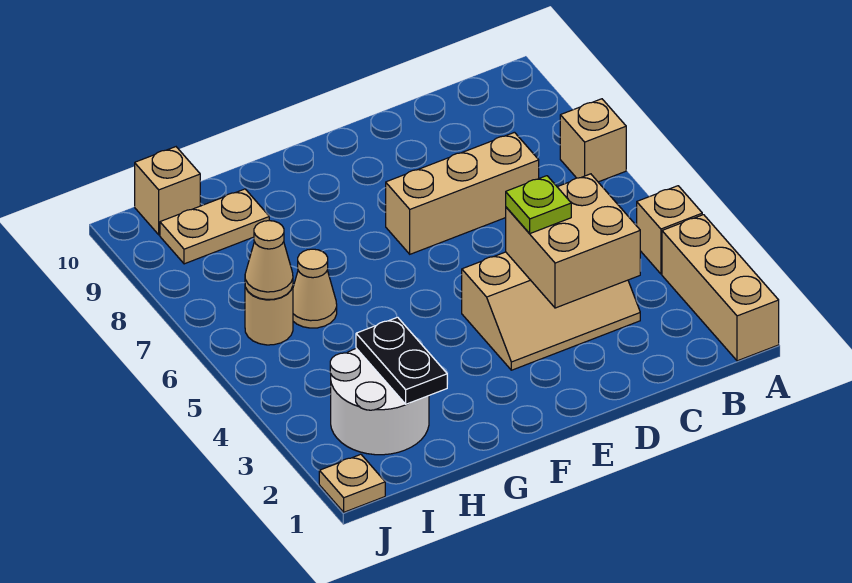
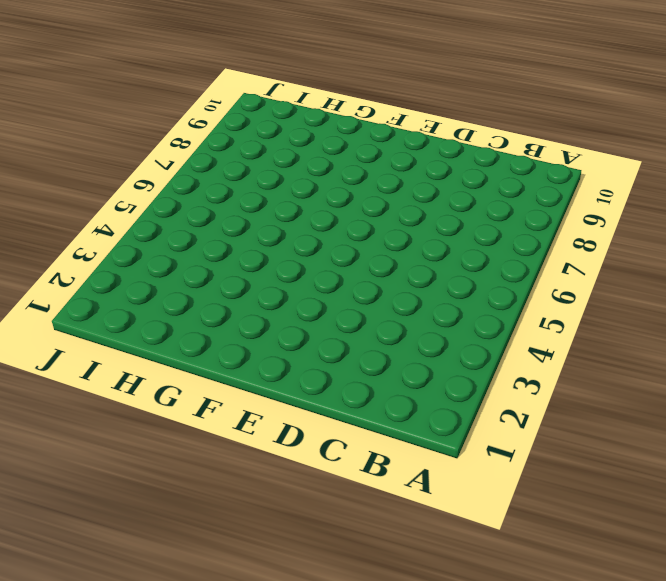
none -> tan 1x3 brick [662,215,779,361]
none -> tan 1x1 brick [637,186,702,274]
none -> tan 1x1 brick [560,99,626,182]

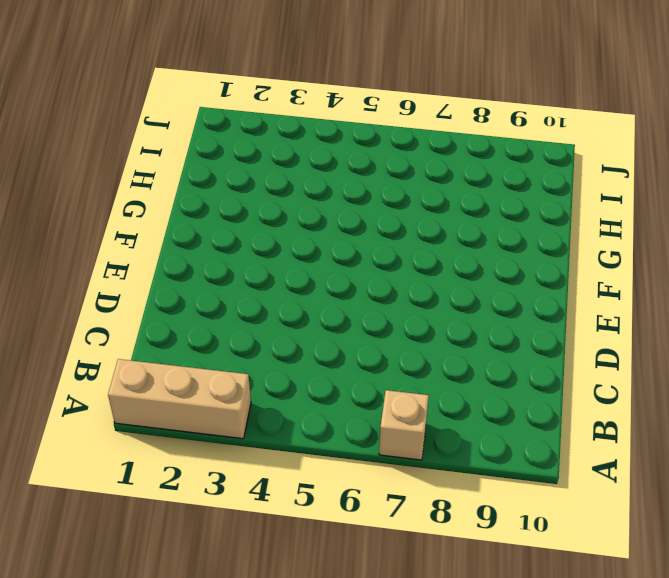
none -> tan 1x1 brick [637,186,702,274]
none -> tan 2x3 slope [462,252,640,370]
none -> tan 1x3 brick [386,132,539,254]

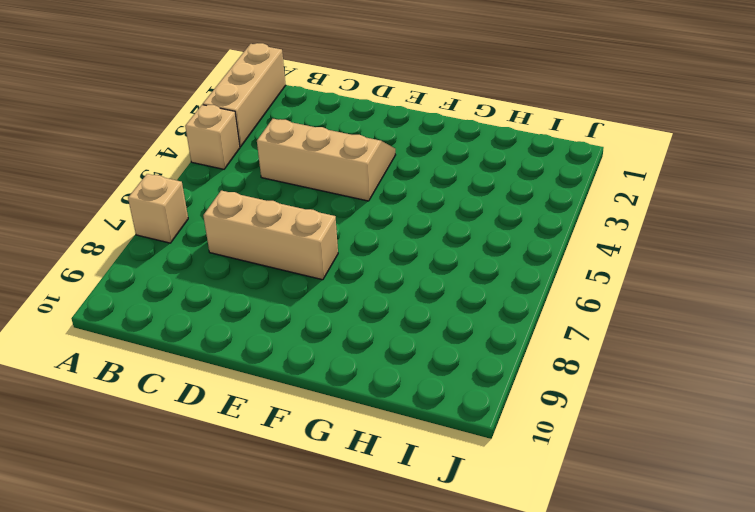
none -> white 2x2 round brick [330,348,429,455]
none -> tan 1x1 cone [293,249,337,328]
none -> tan 1x2 plate [160,189,269,264]

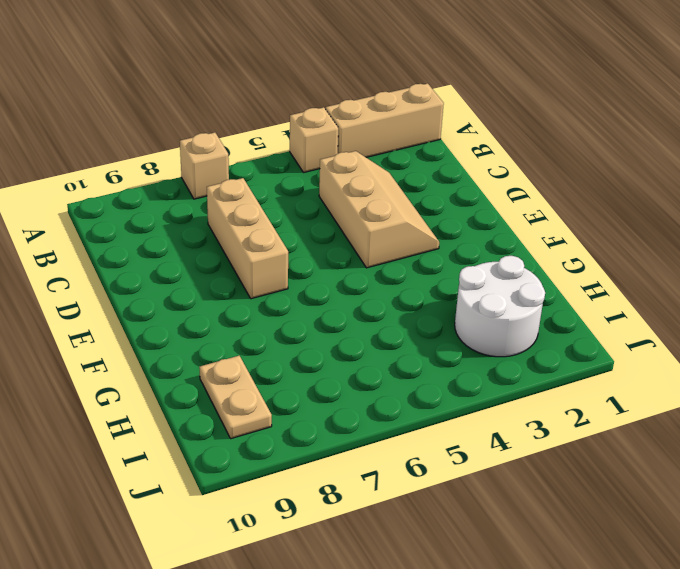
none -> tan 1x1 cone [293,249,337,328]
none -> tan 1x1 round brick [245,287,293,345]
none -> tan 1x1 brick [135,147,200,235]

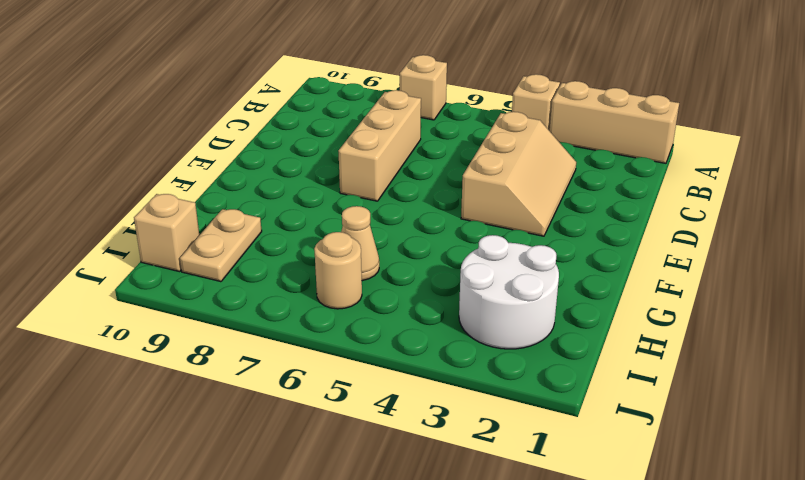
none -> tan 1x1 plate [319,454,385,512]
none -> tan 2x2 brick [506,174,640,308]
none -> black 1x2 plate [356,317,447,404]

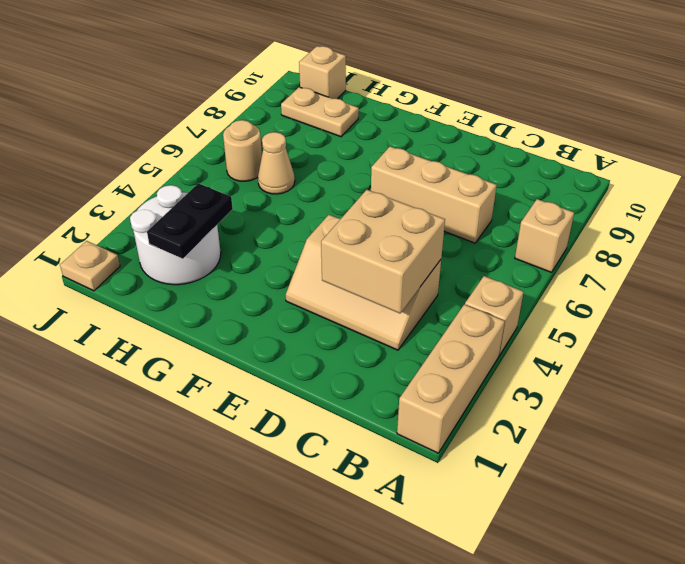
none -> tan 1x1 cone [245,221,293,300]
none -> lime 1x1 plate [506,176,571,233]

